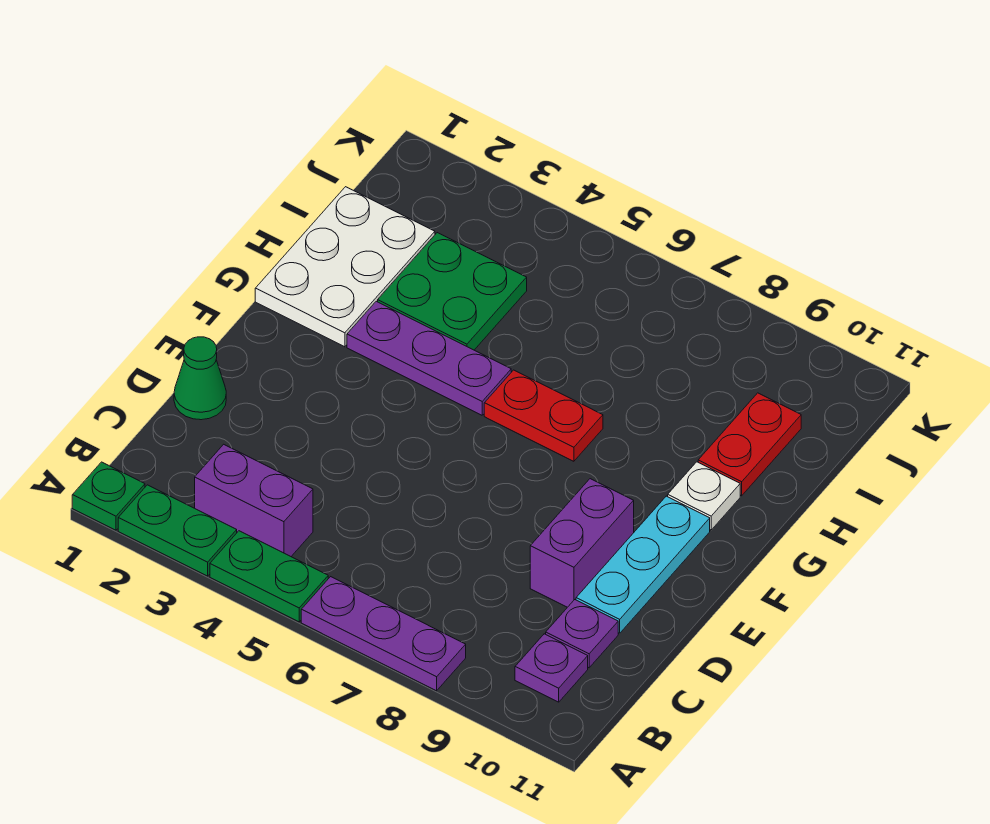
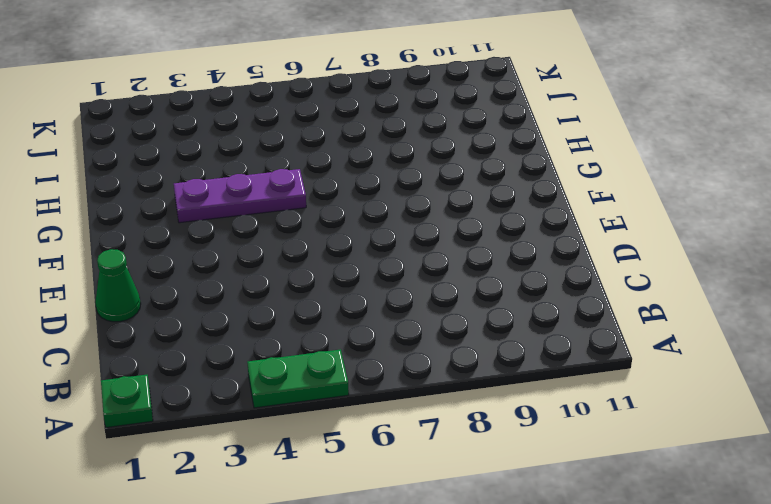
none -> green 1x2 plate [118,485,237,576]
none -> purple 1x3 plate [301,577,466,691]
none -> purple 1x2 brick [195,444,313,556]

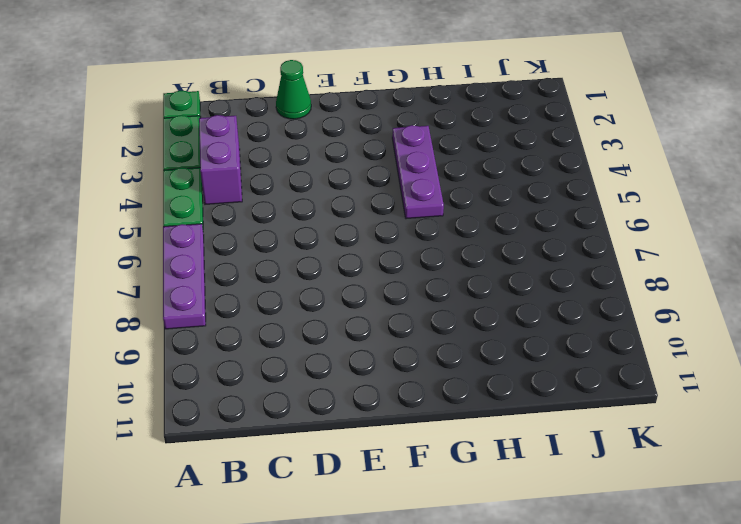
none -> purple 1x1 plate [515,634,588,702]
none -> purple 1x1 plate [546,600,618,668]
none -> purple 1x2 brick [530,479,634,607]

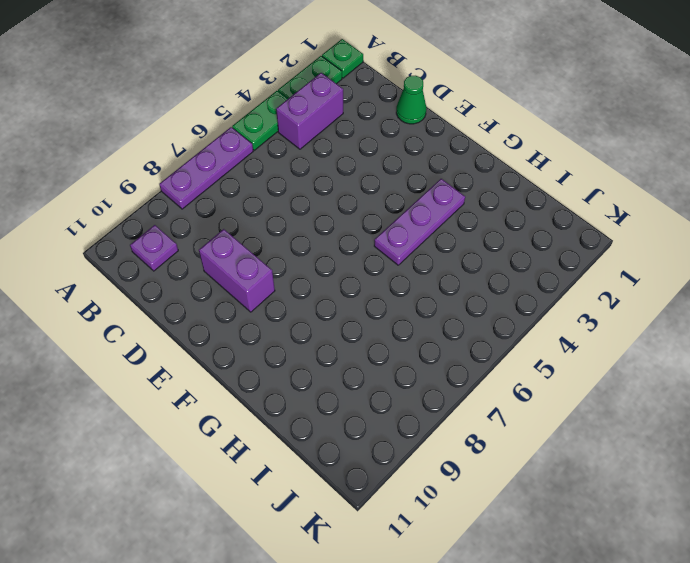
none -> purple 1x1 plate [546,600,618,668]
none -> cyan 1x3 plate [576,496,710,633]
none -> white 2x3 plate [255,187,435,347]

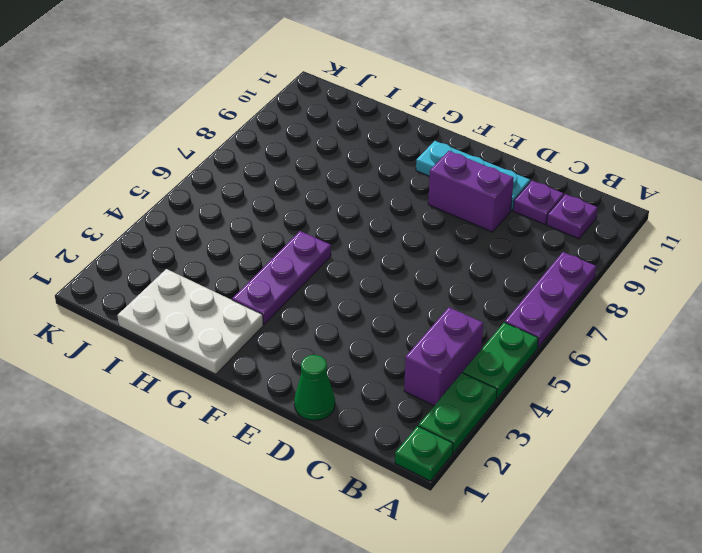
none -> red 1x2 plate [484,370,603,461]
none -> white 1x1 plate [668,462,740,530]
none -> green 2x2 plate [378,233,527,350]

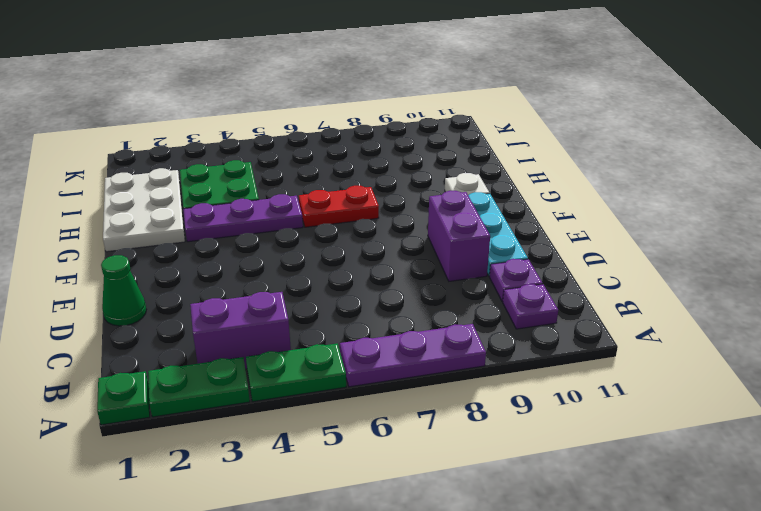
none -> red 1x2 plate [698,393,801,496]

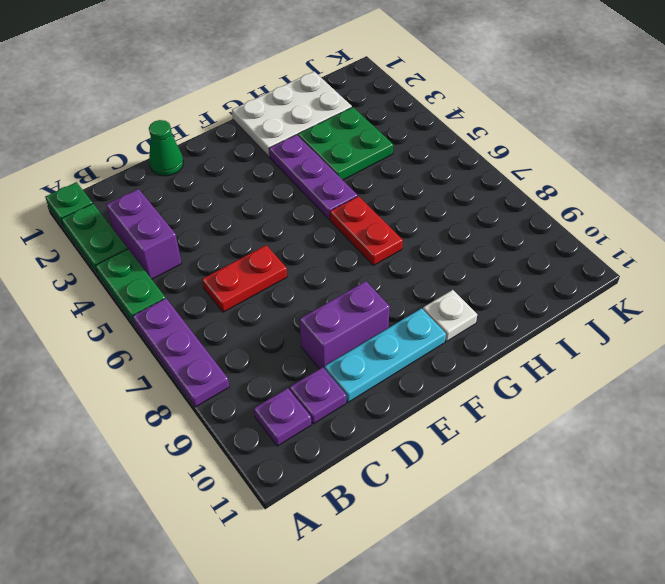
red 1x2 plate [202,245,287,312] -> red 1x2 plate moved to [698,393,801,496]

